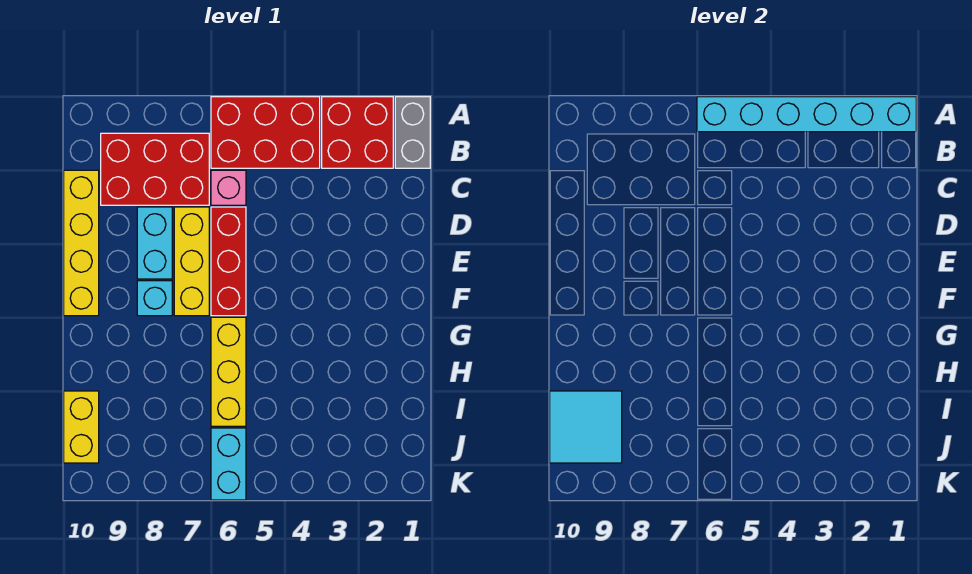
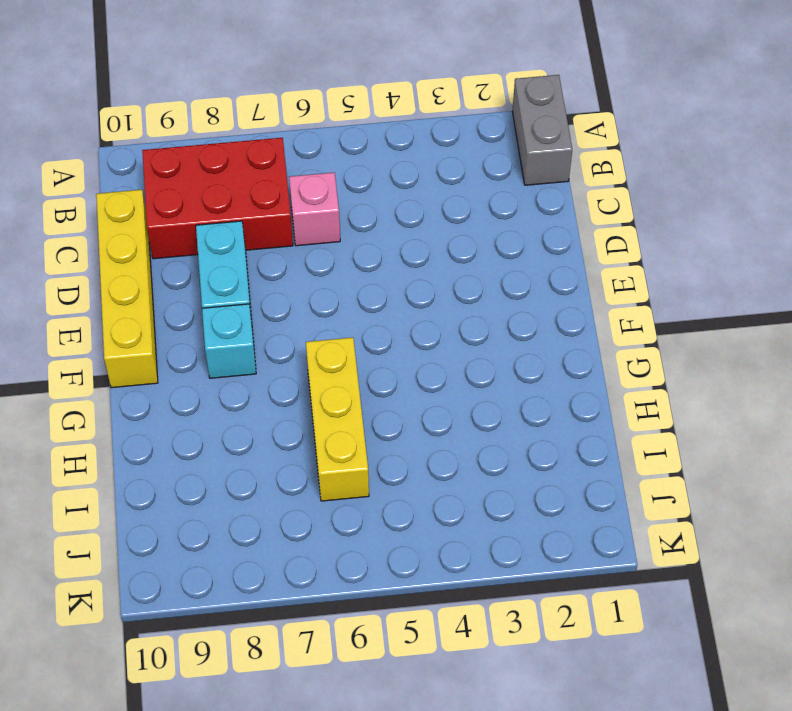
none -> red 2x2 brick [322,97,393,168]
none -> red 2x3 brick [211,97,320,168]
none -> red 1x3 brick [211,207,246,316]

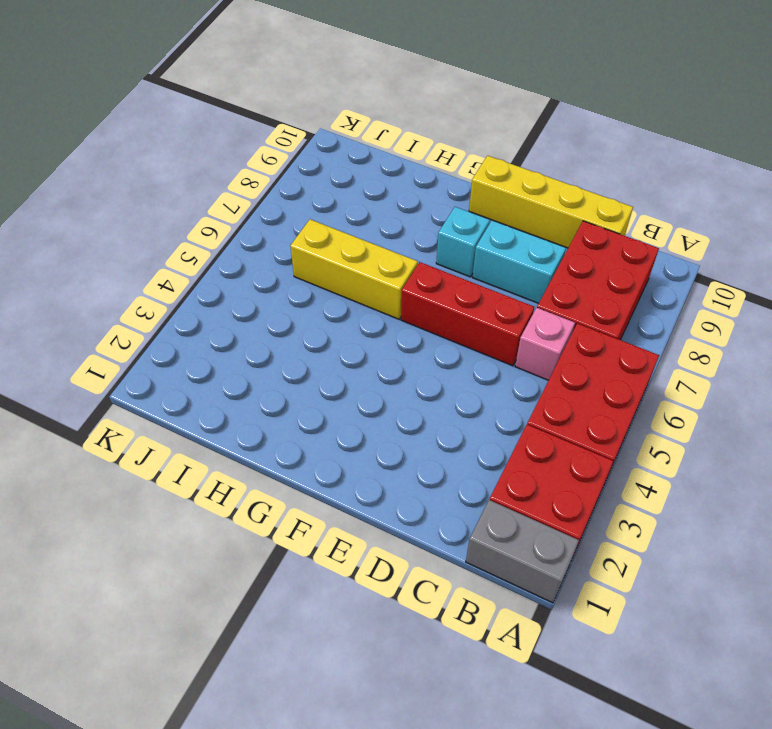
none -> yellow 1x3 brick [174,207,209,316]
none -> yellow 1x2 brick [64,391,99,463]
none -> cyan 1x2 brick [211,428,246,500]

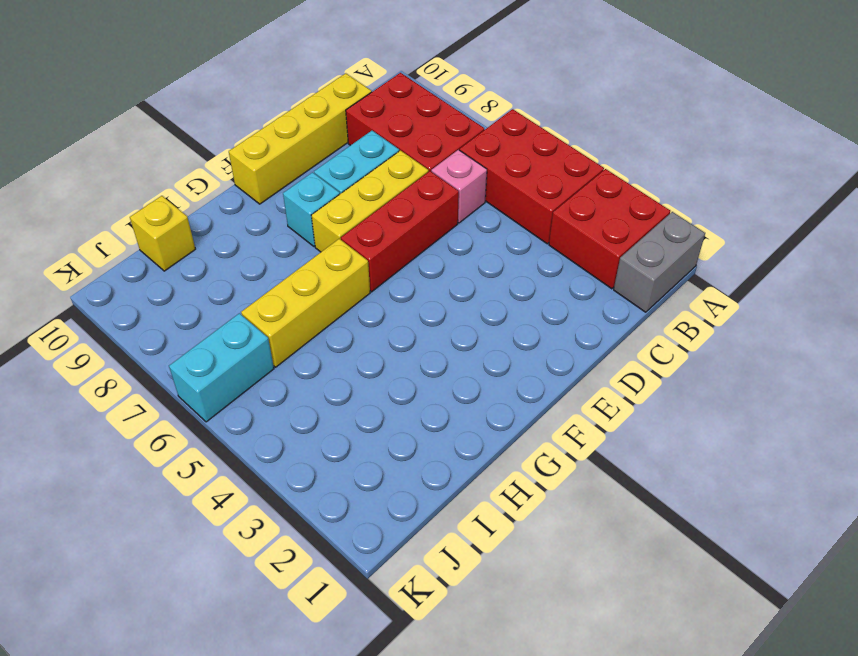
yellow 1x1 brick [130,196,195,271] -> yellow 1x2 brick [64,391,99,463]
none -> cyan 1x6 brick [697,97,916,132]
none -> cyan 2x2 tile [550,391,622,463]

